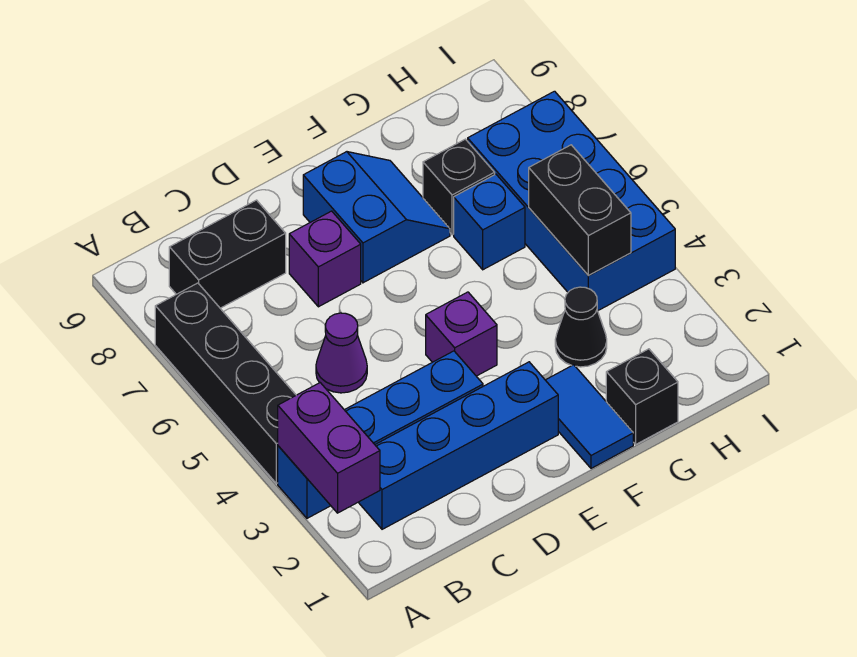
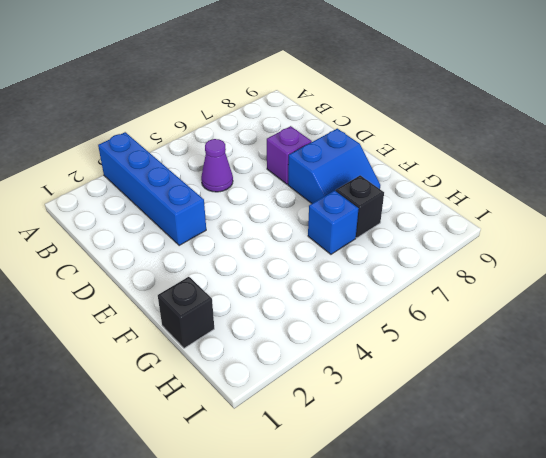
none -> black 1x4 brick [155,283,296,483]
none -> blue 1x4 brick [358,362,558,529]
none -> black 1x2 brick [169,200,286,308]

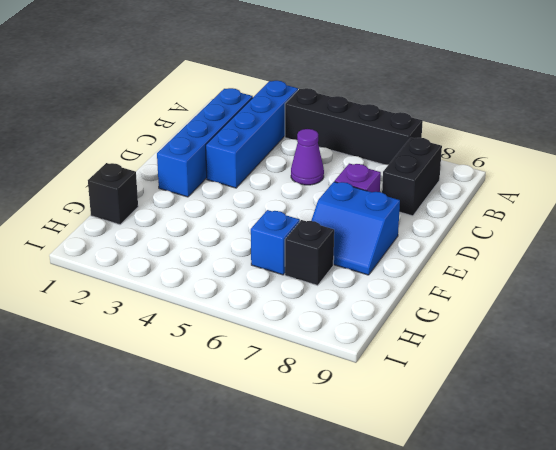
none -> purple 1x1 brick [426,292,497,376]
none -> blue 1x2 tile [546,365,633,468]
none -> black 1x1 cone [555,287,607,367]

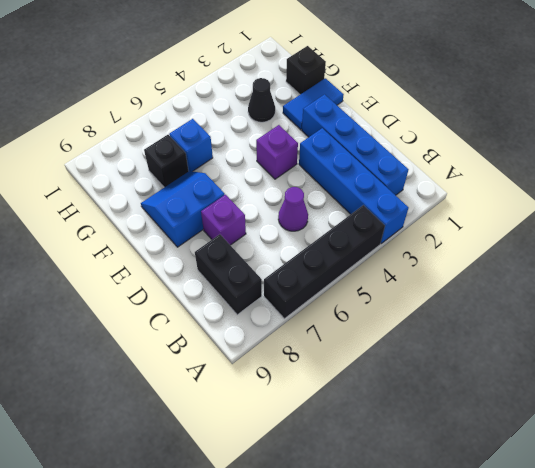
none -> blue 2x4 brick [468,91,675,311]
none -> purple 1x2 brick [278,383,380,513]
none -> black 1x2 brick [529,145,631,276]

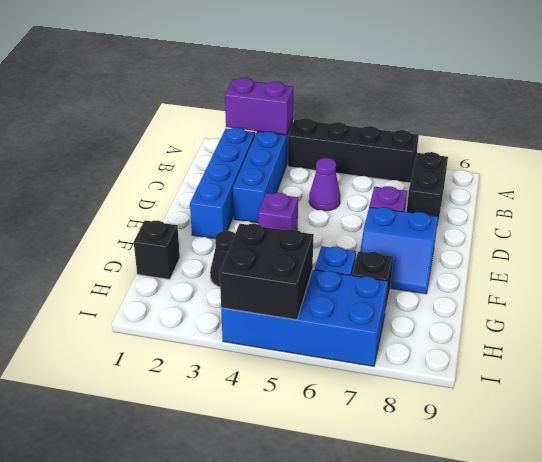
black 2x2 brick [220,224,314,320] -> black 1x2 brick [529,145,631,276]
none -> blue 1x2 tile [546,365,633,468]

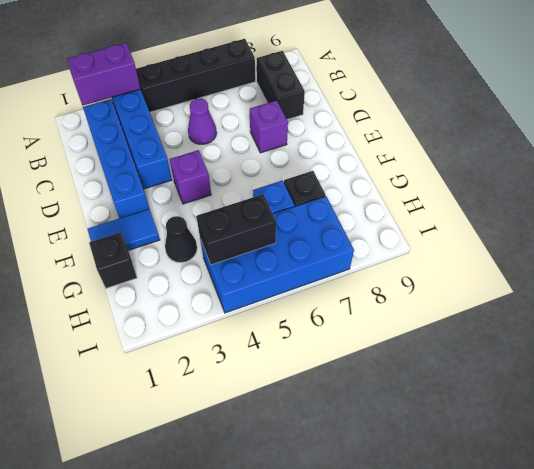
none -> blue 2x2 slope [303,152,450,283]

